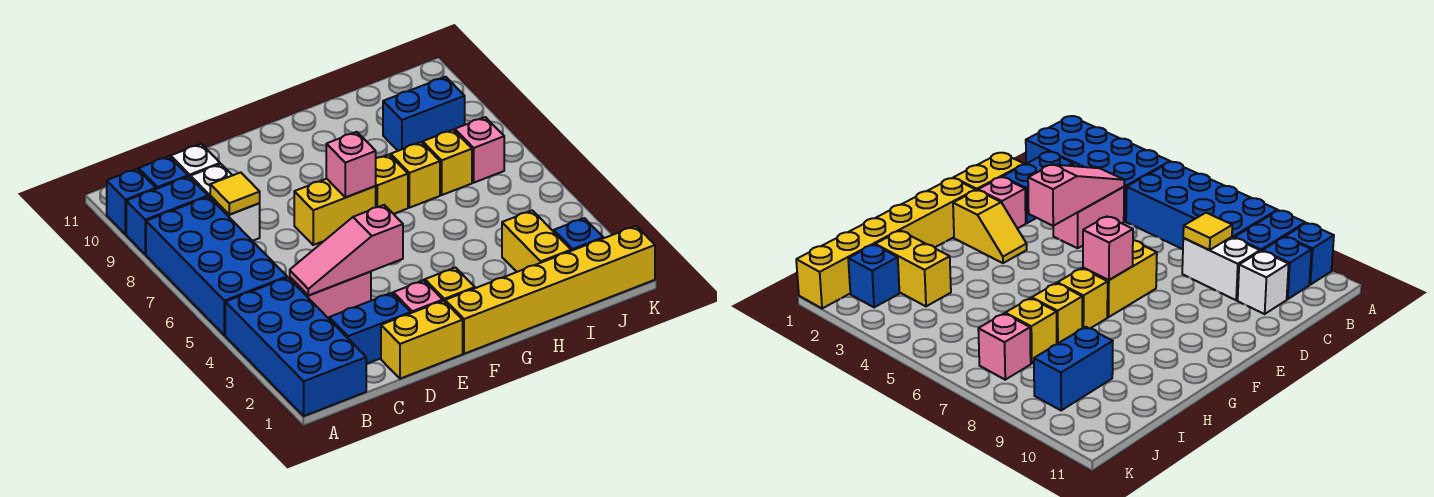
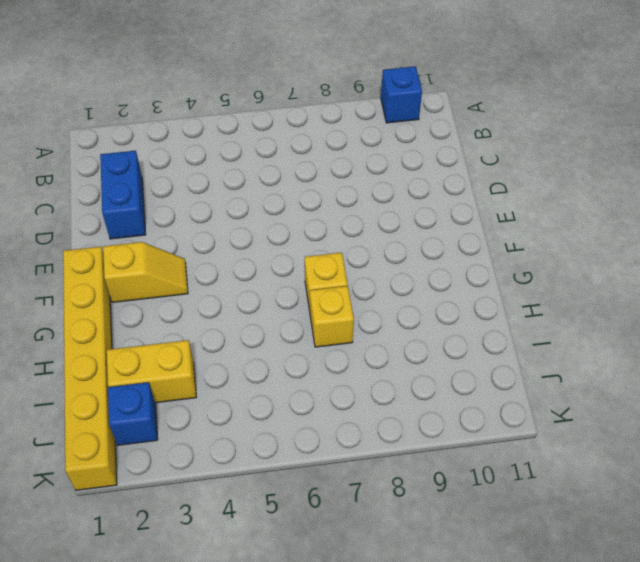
none -> blue 2x4 brick [225,277,366,416]
none -> blue 2x4 brick [146,197,287,335]
none -> blue 1x2 brick [126,176,208,254]

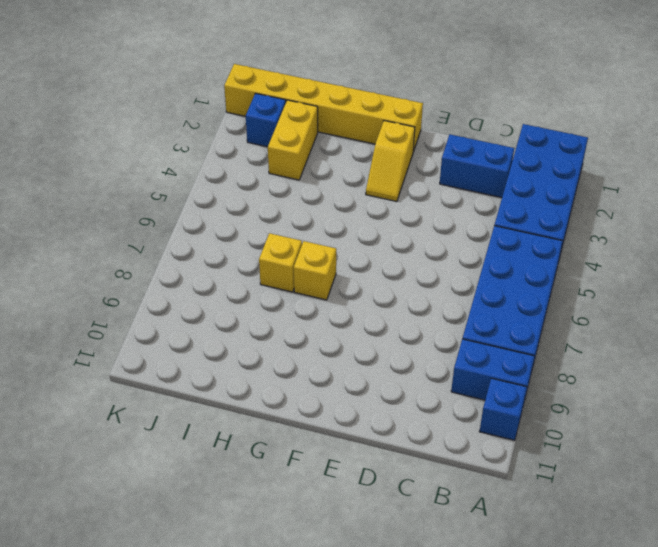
none -> blue 1x1 brick [139,156,188,189]
none -> pink 1x2 brick [290,272,371,319]
none -> white 1x2 brick [191,164,260,241]

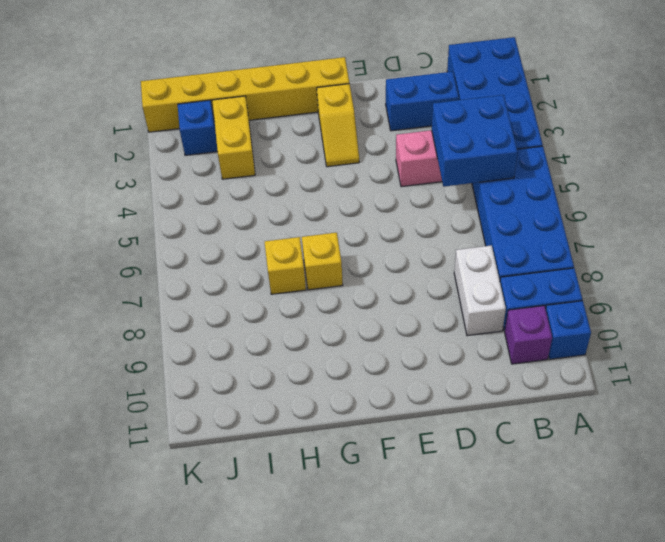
blue 2x2 brick [432,95,518,187] -> pink 1x3 slope [290,205,403,296]
purple 1x1 brick [505,306,552,364] -> blue 1x1 brick [139,156,188,189]
none -> white 1x1 brick [171,144,220,178]
none -> yellow 1x2 brick [381,301,463,379]
none -> pink 1x1 brick [393,280,443,313]

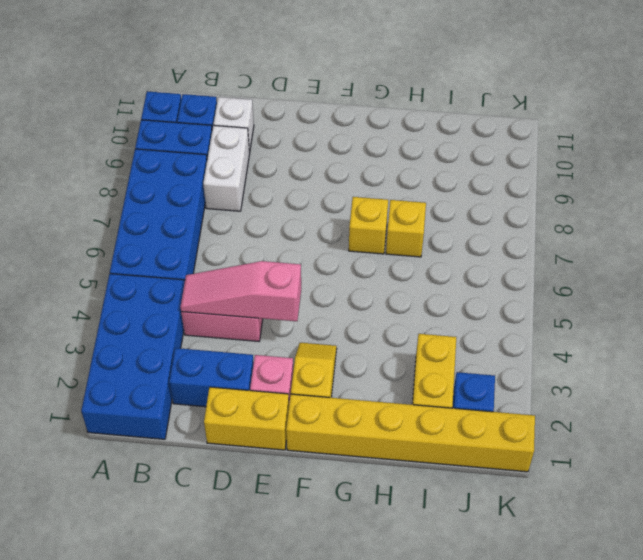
none -> yellow 1x2 brick [294,179,376,245]
none -> yellow 1x1 brick [423,130,472,195]
none -> blue 1x2 brick [383,77,465,151]

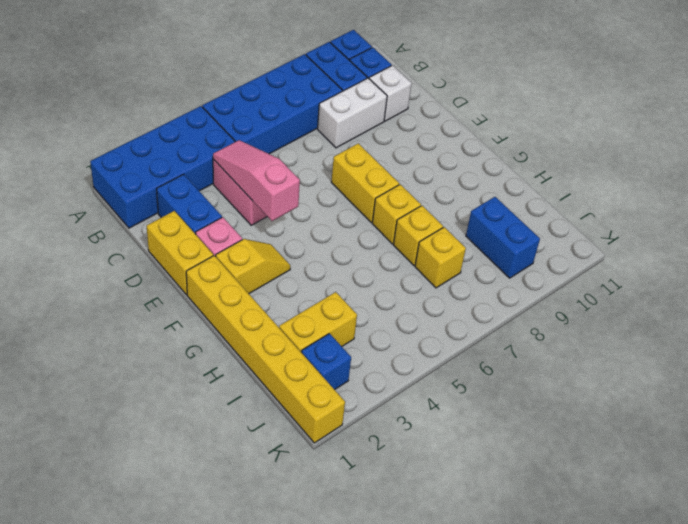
none -> pink 1x1 brick [455,117,504,183]
none -> yellow 1x1 tile [210,172,260,215]
none -> pink 1x1 brick [326,132,376,197]

